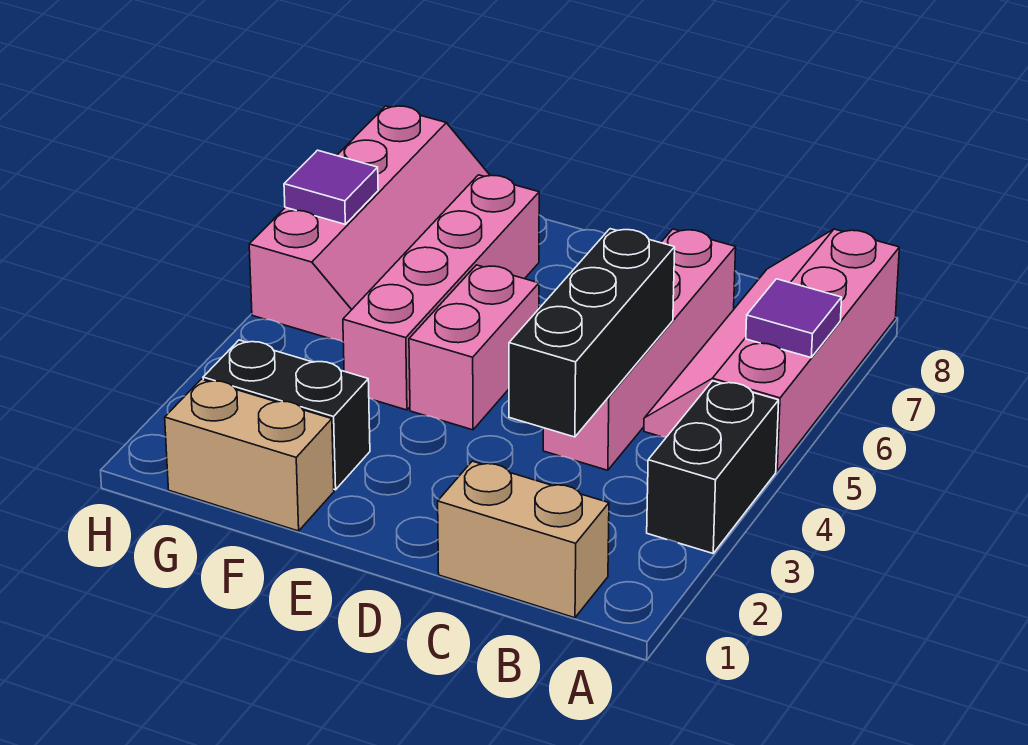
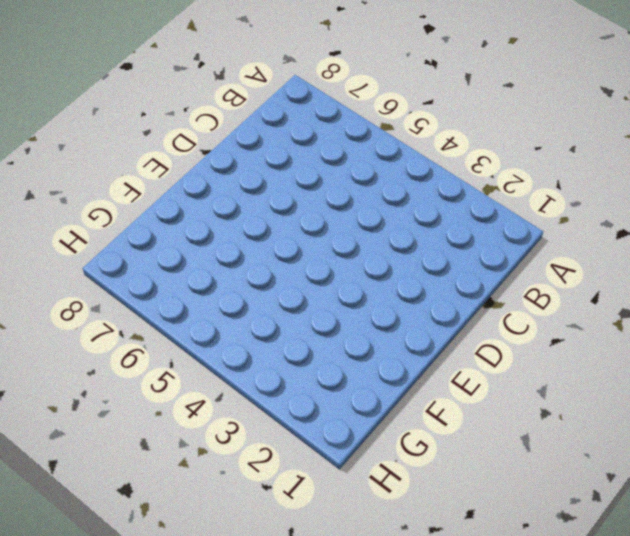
none -> black 1x2 brick [647,381,779,553]
none -> pink 2x4 slope [644,229,899,471]
none -> tan 1x2 brick [438,461,609,618]

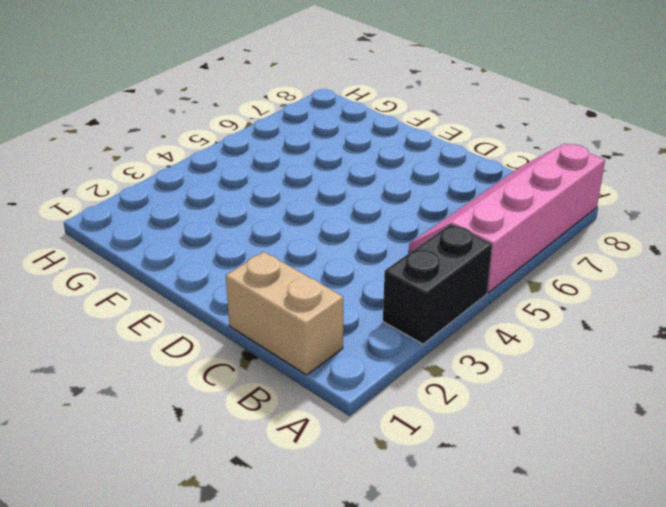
none -> pink 1x4 brick [543,229,736,470]
none -> pink 1x2 brick [409,265,539,430]
none -> tan 1x2 brick [165,379,334,531]

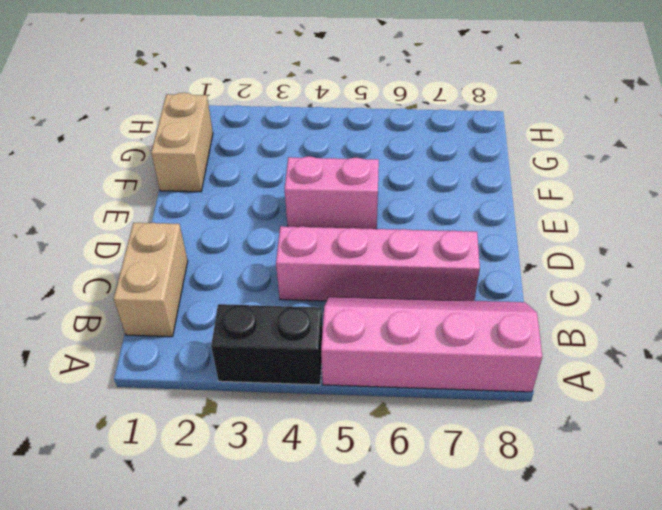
none -> black 1x2 brick [203,340,370,490]
none -> pink 1x4 brick [343,175,539,410]
none -> pink 2x4 slope [249,106,490,342]

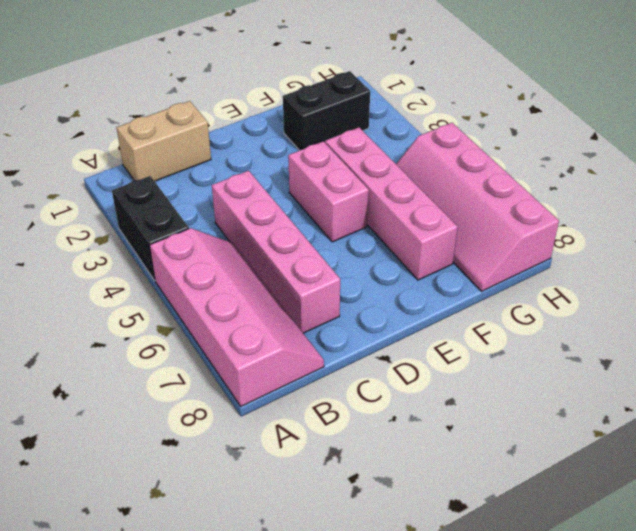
none -> tan 1x2 brick [165,379,334,531]
none -> purple 1x1 tile [746,279,842,358]
none -> black 1x3 brick [509,229,675,437]

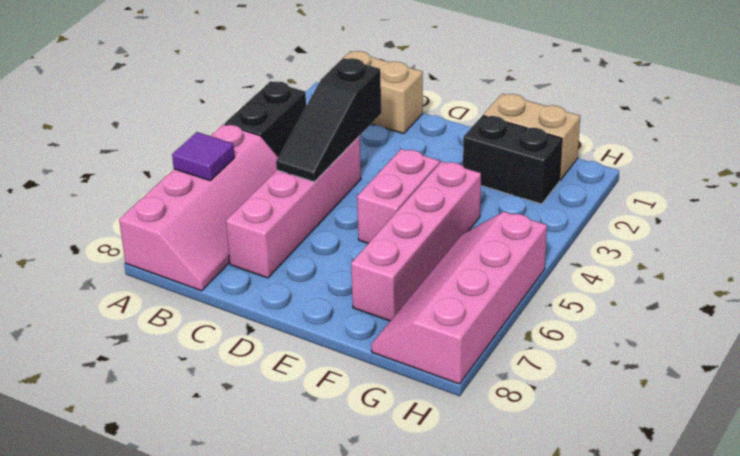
black 1x3 slope [276,58,381,182] -> black 1x3 brick [509,229,675,437]
none -> purple 1x1 tile [284,150,378,224]

